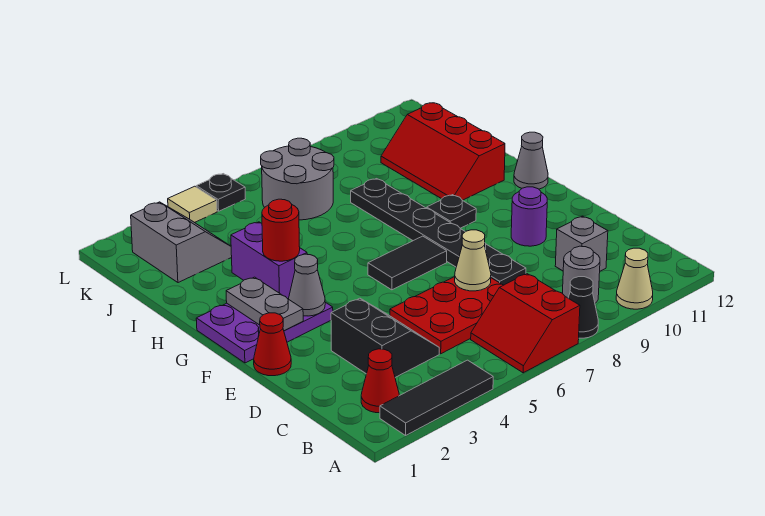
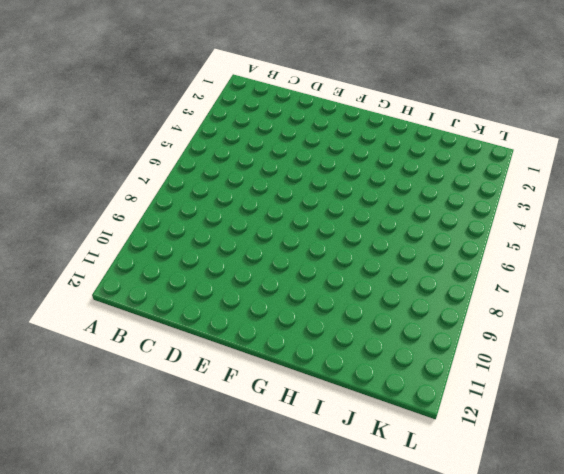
none -> black 1x3 tile [380,360,493,435]
none -> red 2x2 slope [471,274,580,373]
none -> black 1x1 cone [568,277,598,338]

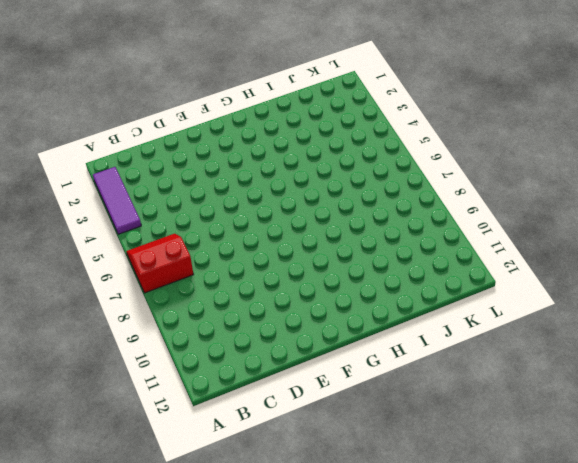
purple 1x3 tile [93,167,141,234] -> black 1x3 tile [380,360,493,435]
none -> black 1x1 cone [568,277,598,338]
none -> tan 1x1 cone [616,248,653,309]
none -> red 1x1 cone [361,349,399,413]

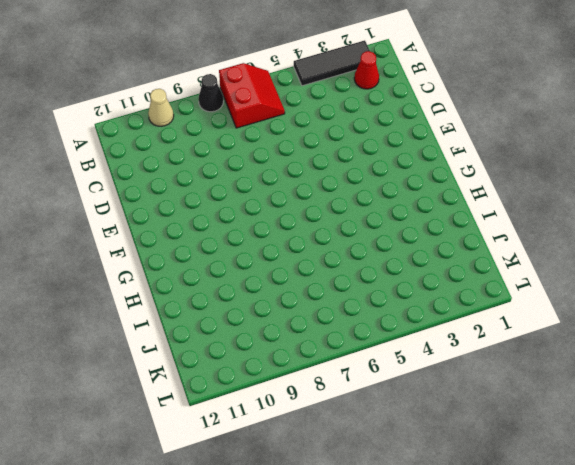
none -> grey 1x1 round brick [563,246,600,303]
none -> black 2x2 slope [331,298,439,377]
none -> red 2x3 plate [390,277,503,354]

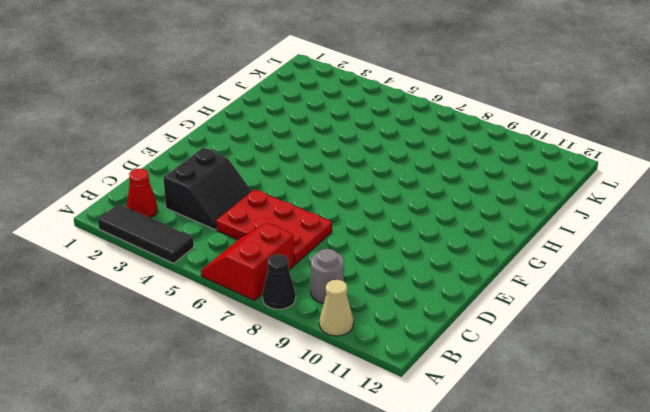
none -> grey 1x1 brick [555,216,608,271]
none -> black 1x6 plate [351,179,526,285]
none -> red 1x1 cone [254,313,291,376]

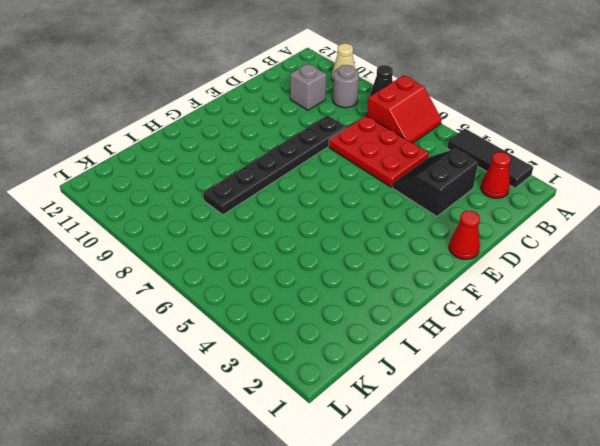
none -> purple 1x1 round brick [511,187,547,246]
none -> purple 2x3 plate [196,302,333,363]
none -> black 1x2 tile [368,236,447,290]

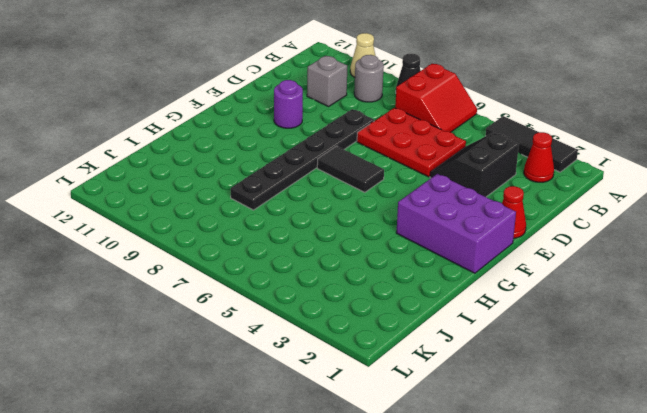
purple 2x3 brick [396,174,516,273] -> purple 2x3 plate [196,302,333,363]
none -> black 1x1 plate [427,195,476,228]
none -> grey 1x1 cone [514,132,548,189]
none -> red 2x3 slope [381,103,505,200]

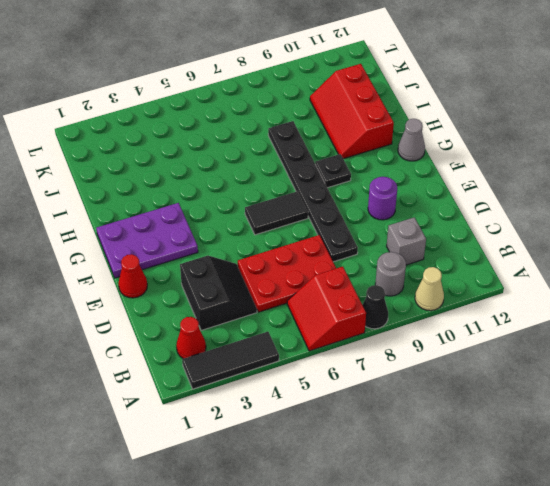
none -> grey 2x2 slope [131,202,232,283]
none -> grey 2x2 round brick [261,138,334,220]
none -> tan 1x1 tile [168,186,217,223]

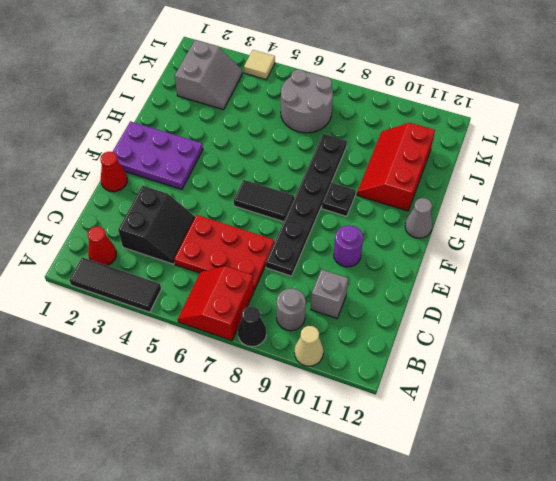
none -> black 1x1 plate [196,174,245,211]
none -> tan 1x1 cone [455,230,491,291]
none -> grey 1x2 plate [226,277,303,331]

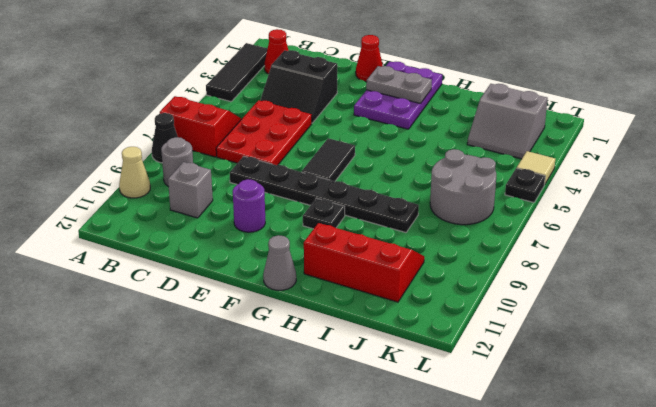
none -> tan 1x1 cone [455,230,491,291]
none -> grey 1x1 cone [289,254,325,316]
none -> purple 1x2 brick [231,222,307,299]

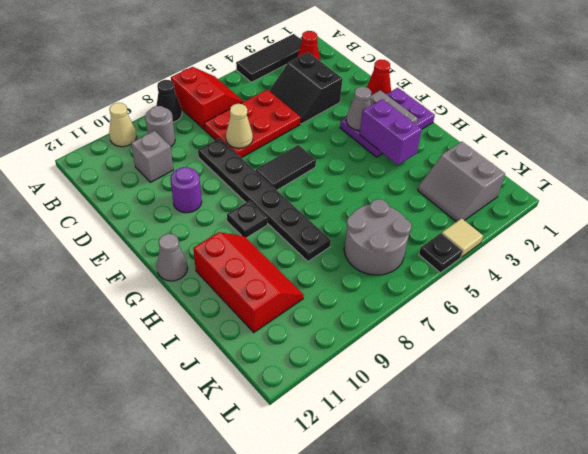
none -> red 1x1 round brick [262,199,300,261]

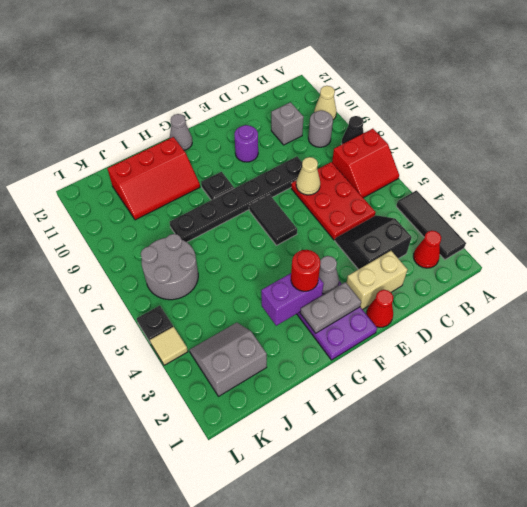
tan 1x2 brick [346,251,407,310] -> none

